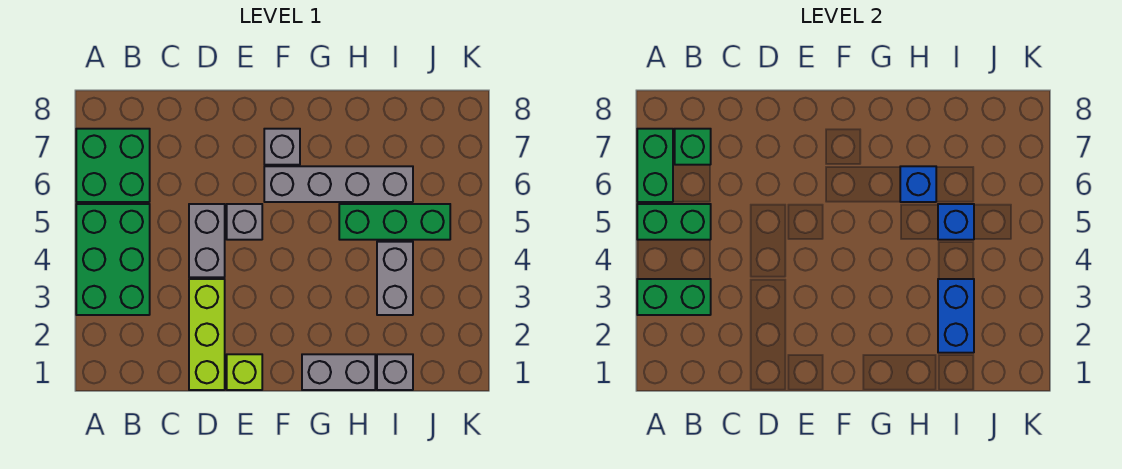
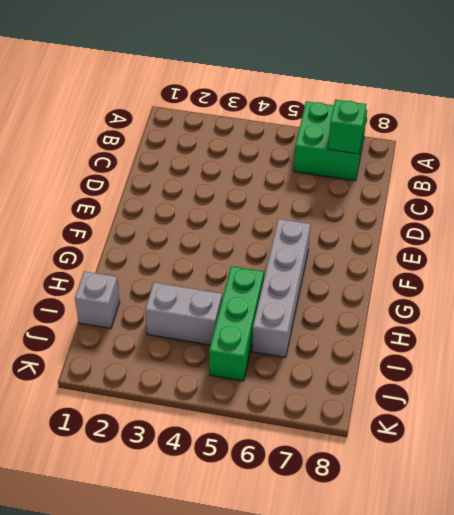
none -> green 2x3 brick [76,204,150,315]
none -> lime 1x3 brick [189,279,225,390]
none -> grey 1x2 brick [189,204,225,277]

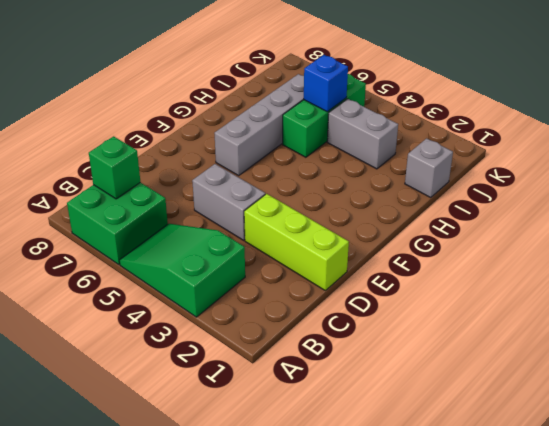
green 2x3 slope [119,224,245,317] -> green 2x3 brick [76,204,150,315]
none -> lime 1x1 brick [227,354,262,390]
none -> grey 1x1 brick [227,204,262,240]
none -> grey 1x1 brick [264,129,300,165]

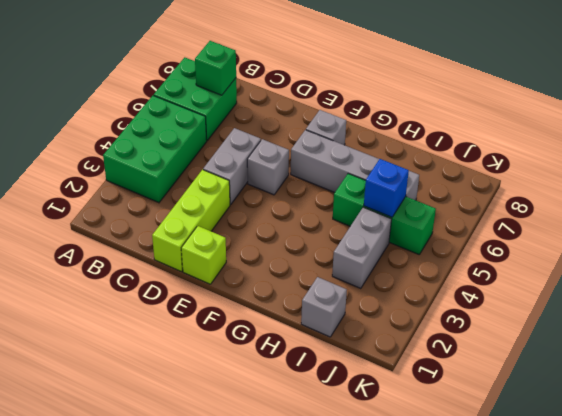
none -> grey 1x2 brick [302,354,375,390]
none -> green 1x2 brick [637,279,711,315]
none -> green 1x2 brick [637,204,711,240]

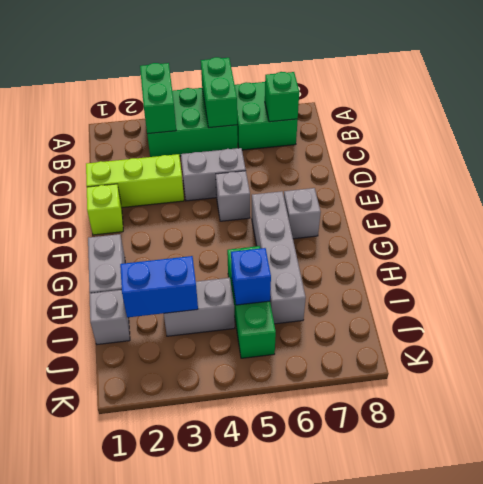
none -> green 1x2 brick [637,129,673,202]
none -> blue 1x1 brick [900,166,936,202]

